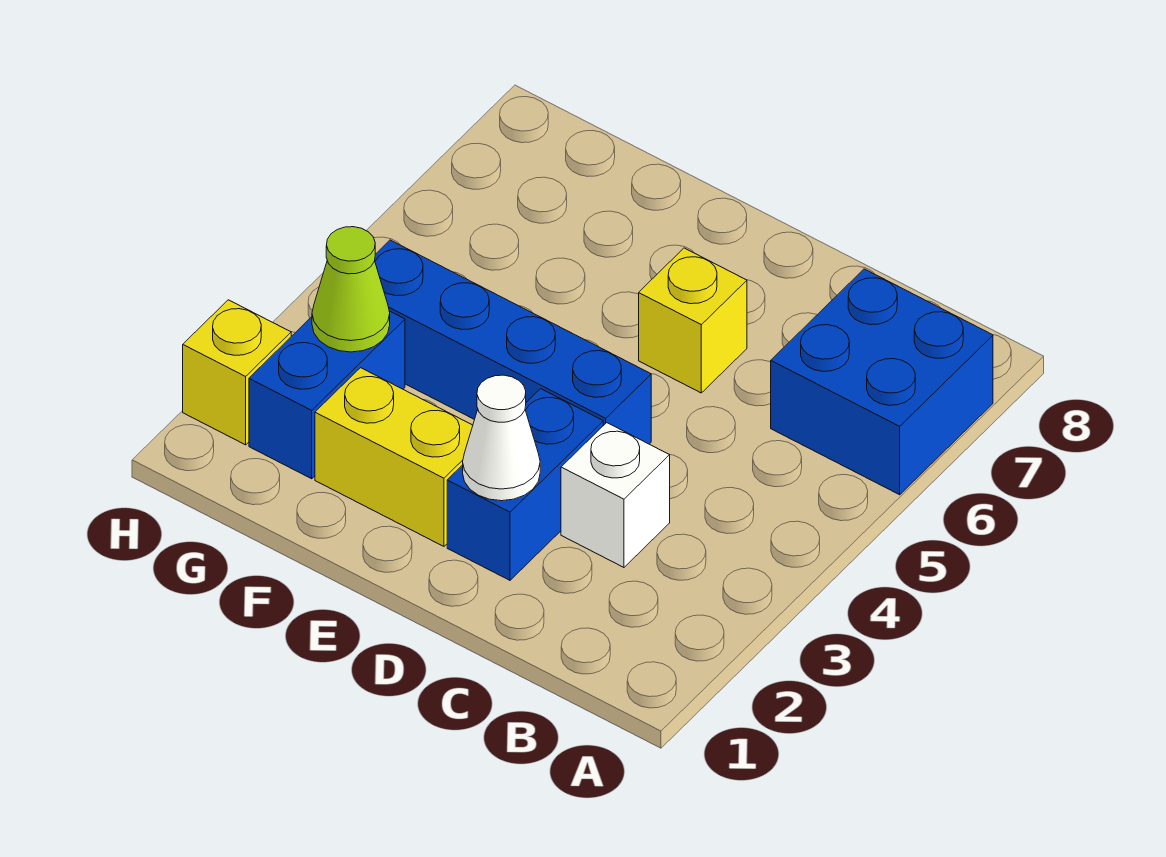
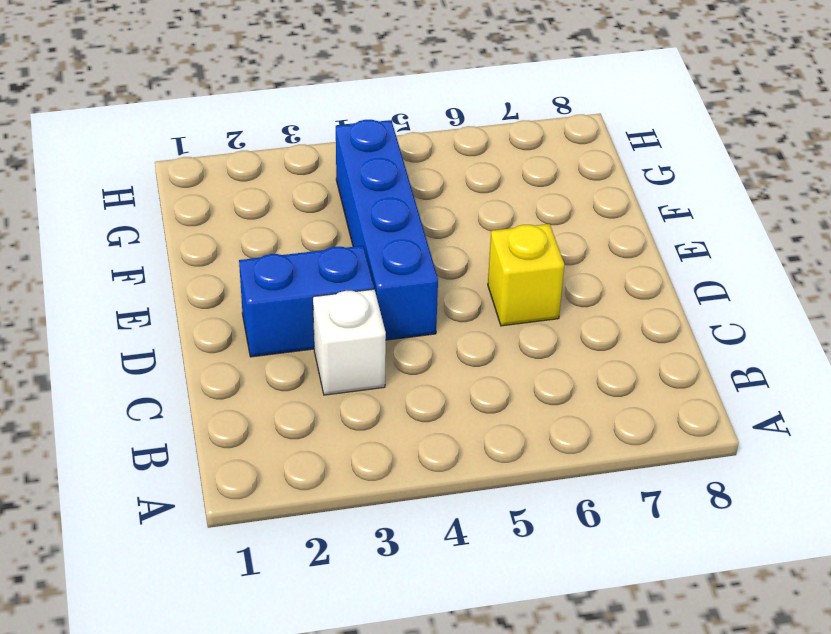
none -> blue 2x2 brick [771,269,993,495]
none -> yellow 1x2 brick [315,368,473,546]

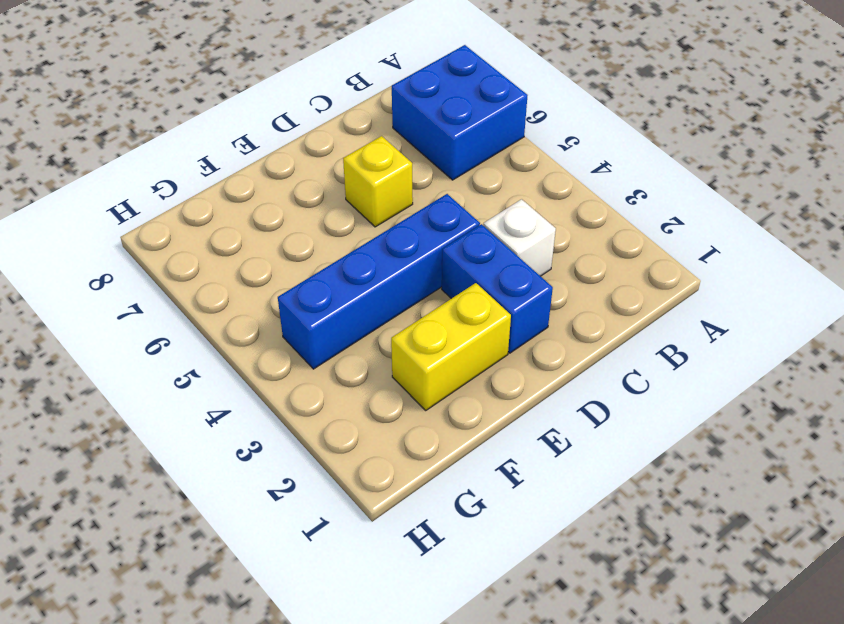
none -> blue 1x2 brick [249,311,405,479]
none -> yellow 1x1 brick [183,300,291,445]

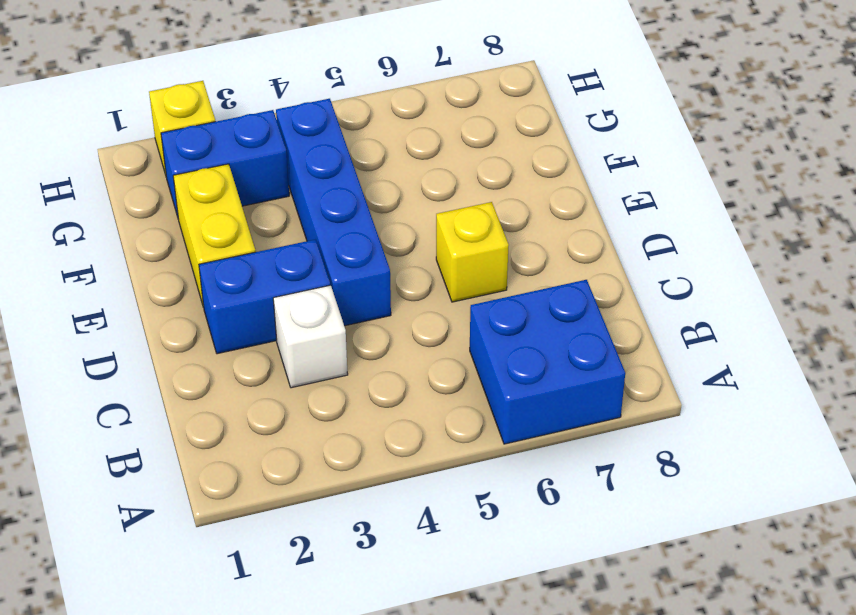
none -> white 1x1 cone [463,375,540,501]
none -> lime 1x1 cone [312,227,390,352]

